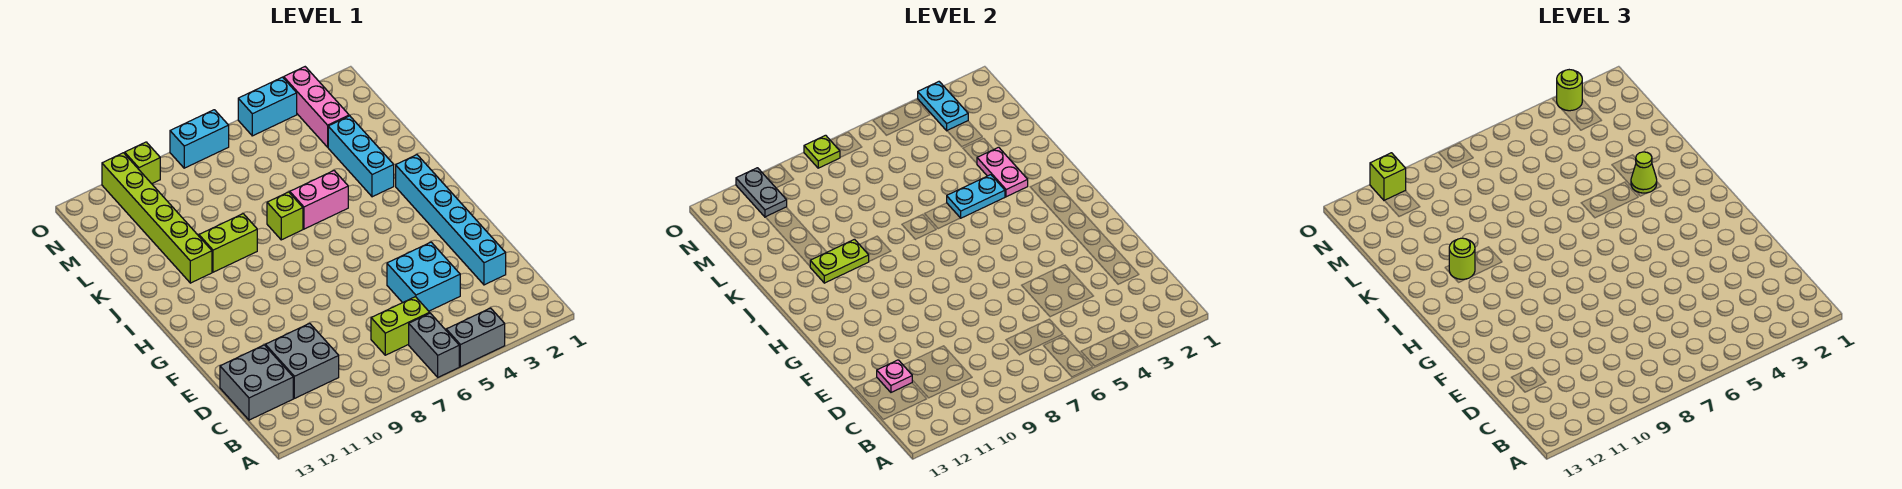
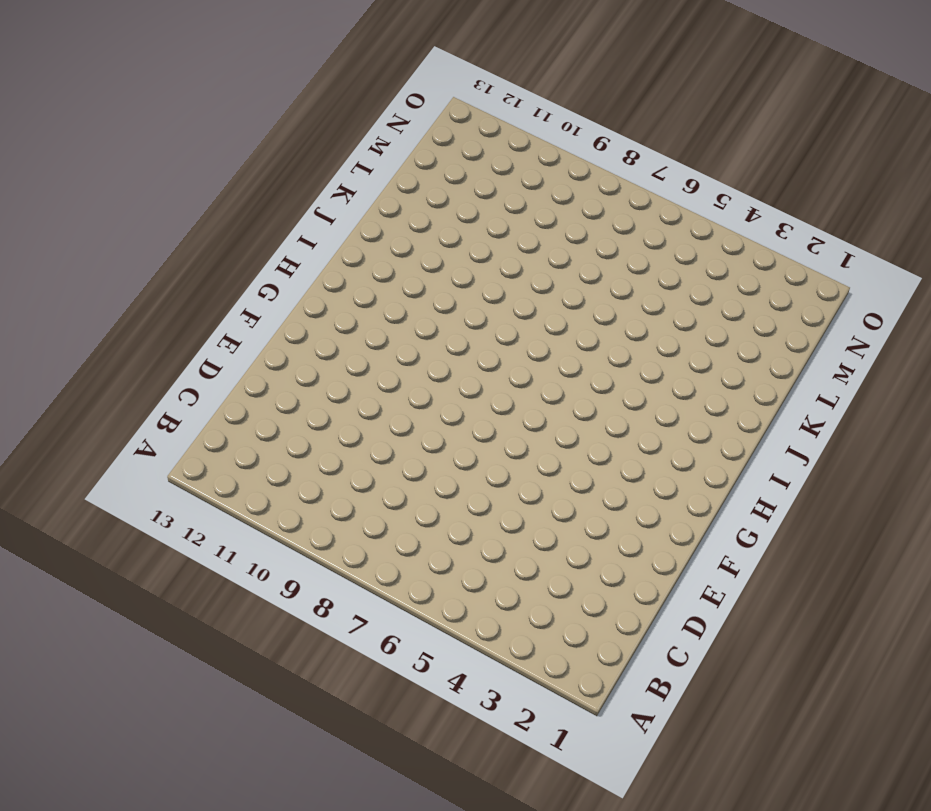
none -> grey 1x2 brick [446,308,505,367]
none -> grey 1x2 brick [409,313,459,377]
none -> lime 1x2 brick [371,297,430,355]

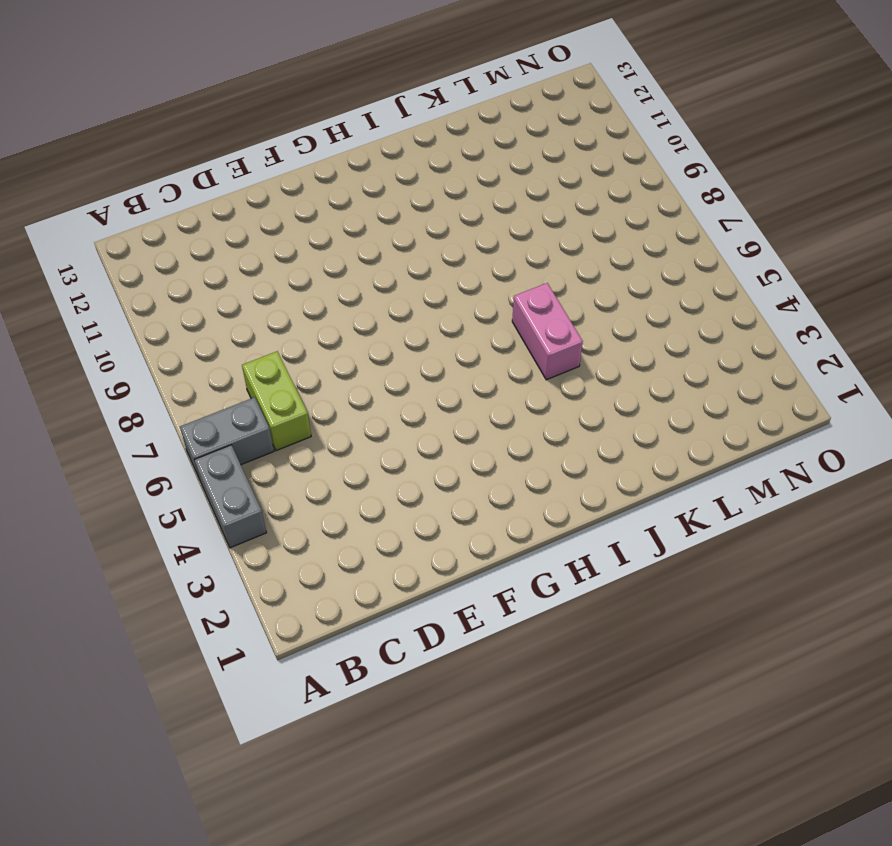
none -> grey 2x2 brick [265,323,339,398]
none -> grey 2x2 brick [220,345,293,420]
none -> cyan 1x6 brick [396,155,506,285]

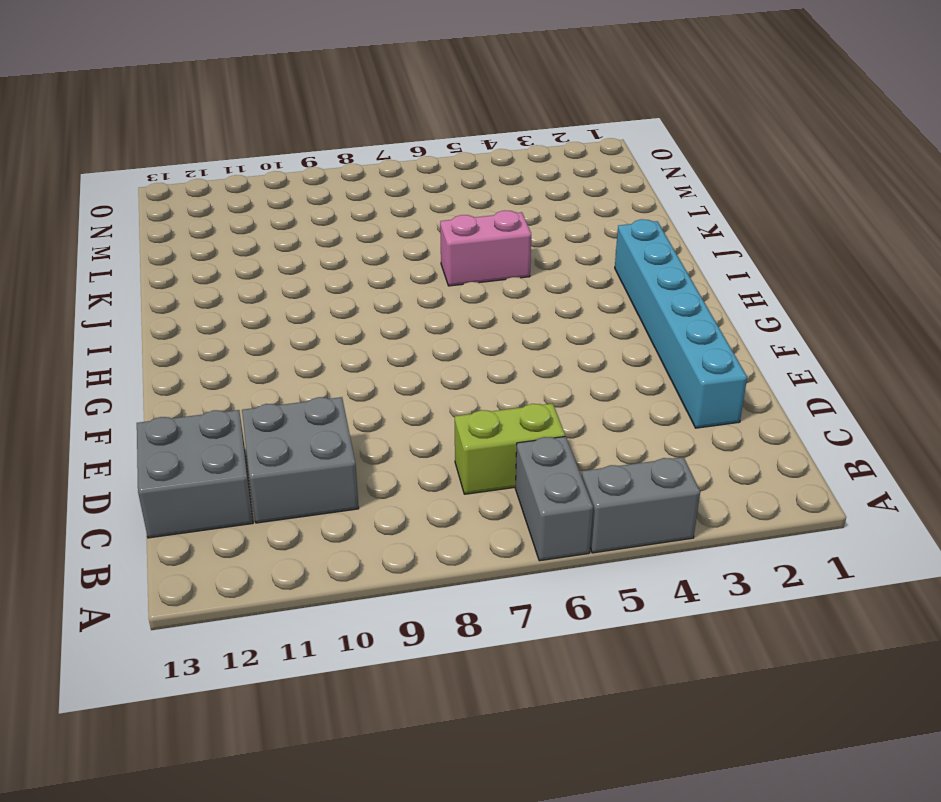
none -> cyan 2x2 brick [387,242,460,311]
none -> cyan 1x3 brick [328,116,394,197]
none -> lime 1x1 brick [267,192,303,240]

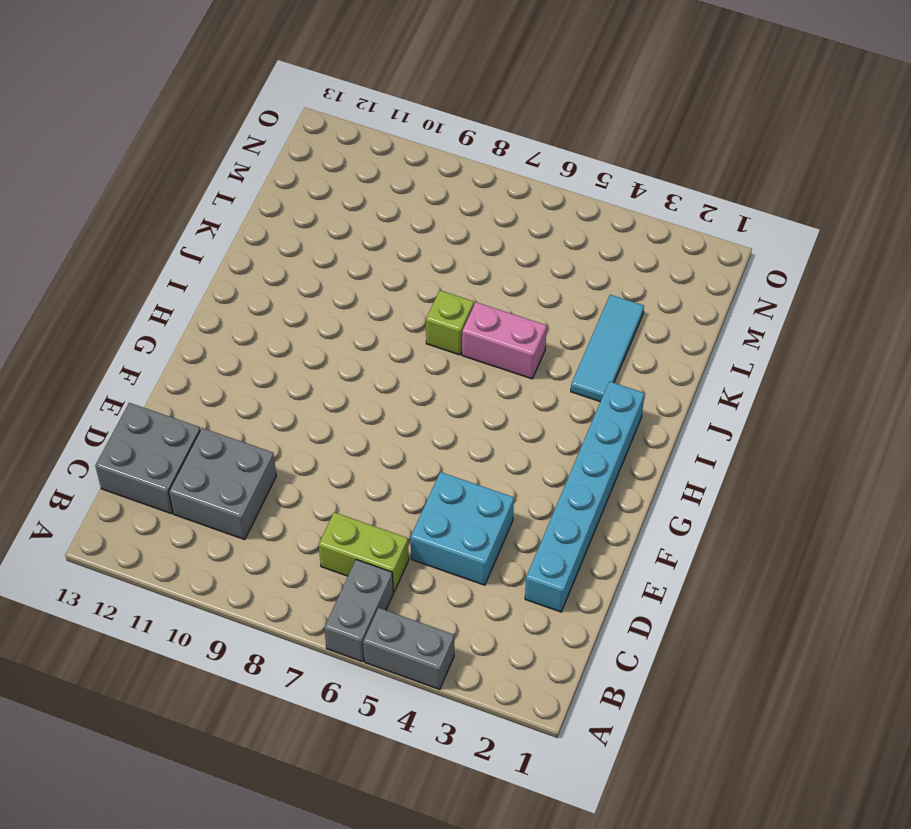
cyan 1x3 tile [571,295,644,402] -> cyan 1x3 brick [328,116,394,197]
none -> lime 1x2 brick [199,214,257,272]
none -> lime 1x6 brick [102,153,212,283]
none -> pink 1x3 brick [284,67,349,147]

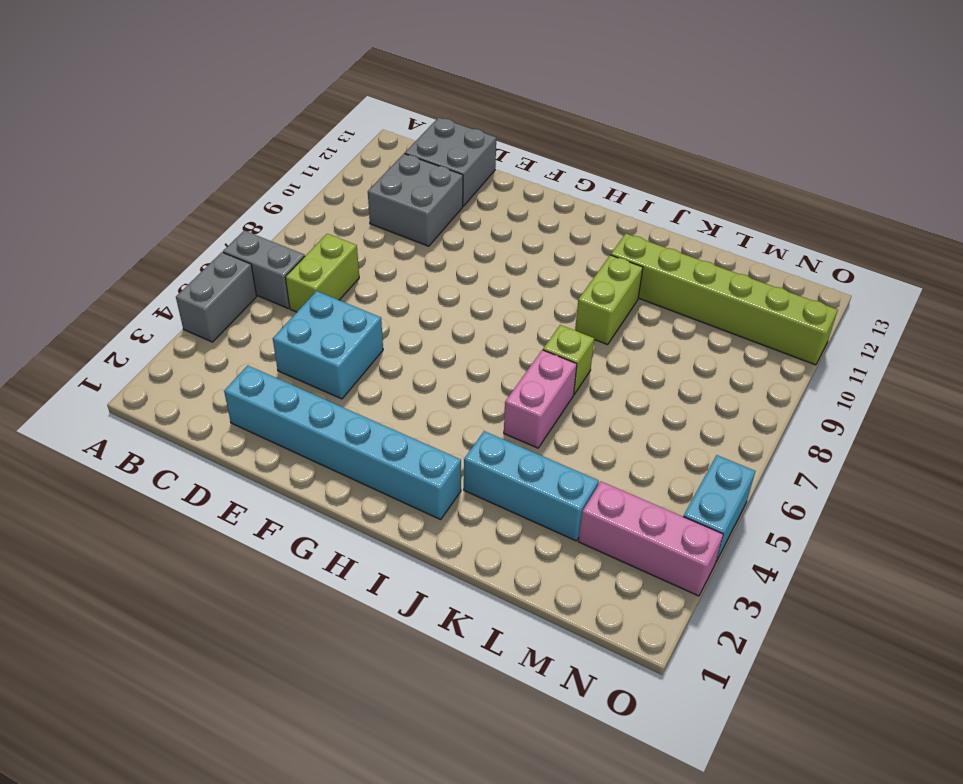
none -> cyan 1x2 brick [170,110,229,168]
none -> lime 1x1 brick [125,142,160,184]
none -> pink 1x1 plate [877,360,912,392]

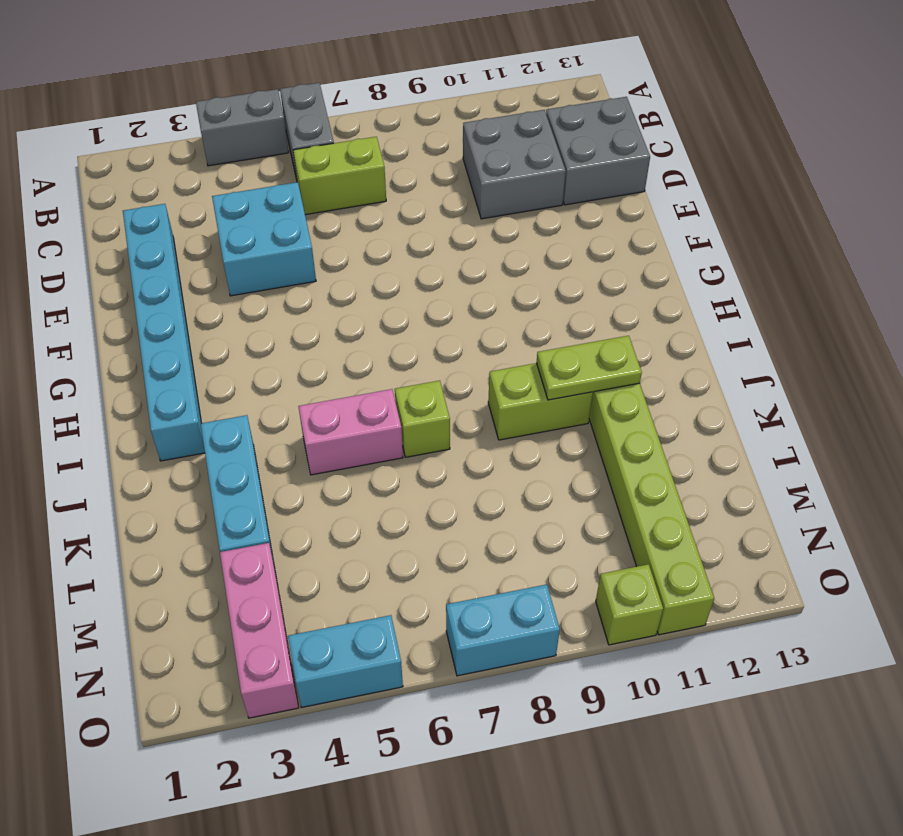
none -> pink 1x1 plate [877,360,912,392]
none -> pink 1x2 plate [977,147,1028,197]
none -> cyan 1x2 plate [947,175,1005,218]

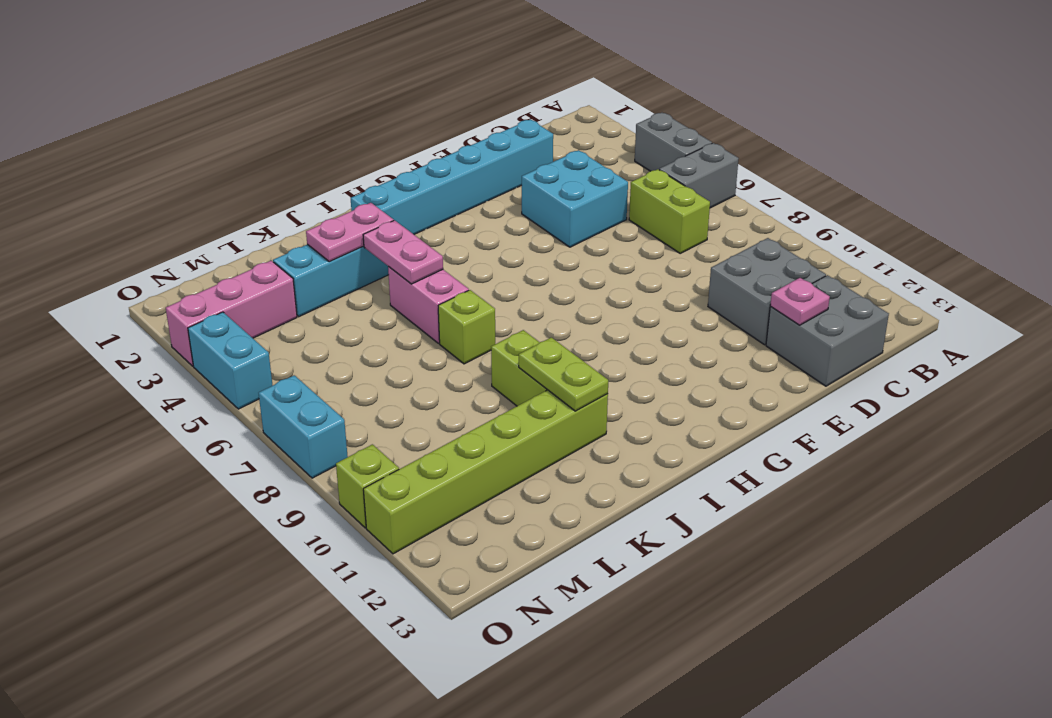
pink 1x2 plate [363,220,443,284] -> cyan 1x2 plate [947,175,1005,218]
none -> cyan 1x2 plate [918,82,968,131]
none -> grey 1x2 plate [736,168,787,217]
none -> lime 1x1 plate [804,135,840,168]

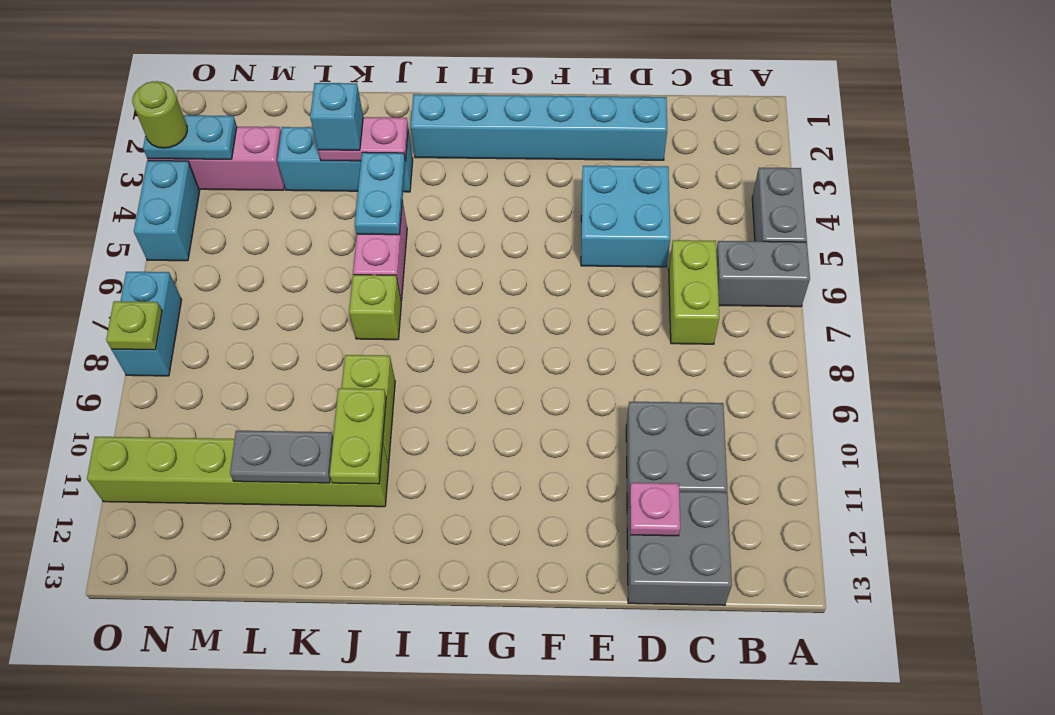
cyan 1x1 brick [310,83,363,150] -> none
grey 1x2 plate [230,431,333,483] -> grey 1x2 plate moved to [736,168,787,217]
none -> lime 1x1 brick [125,142,160,184]
none -> lime 1x1 cone [1631,152,1657,193]
none -> lime 1x1 round brick [1449,238,1475,279]

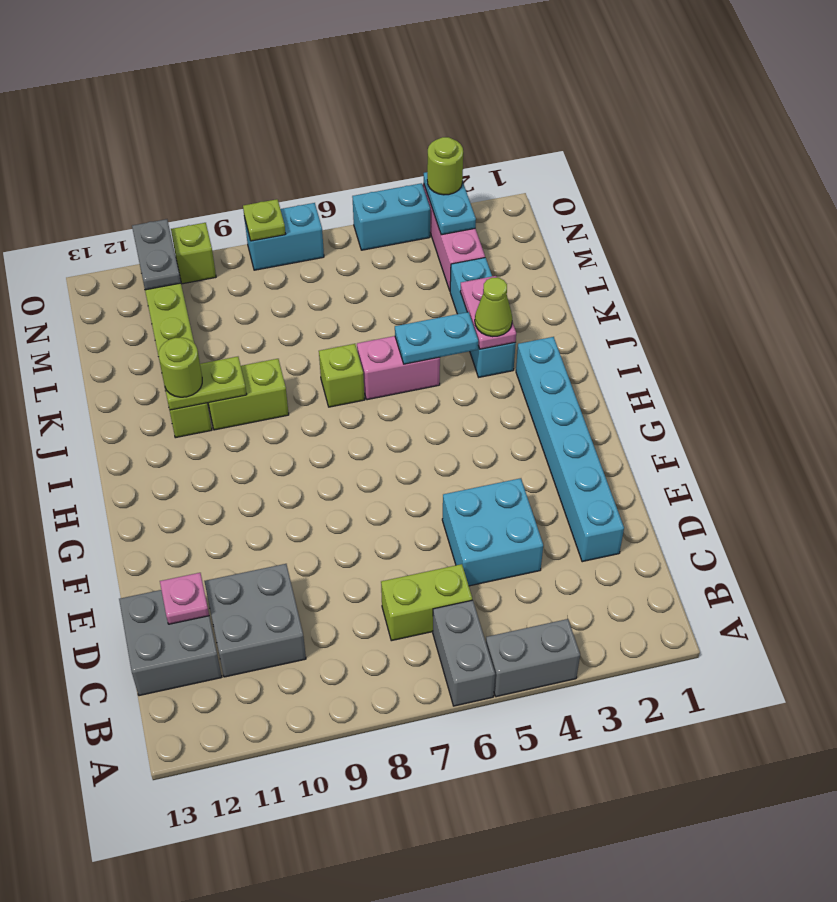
none -> lime 1x1 brick [1370,153,1406,201]

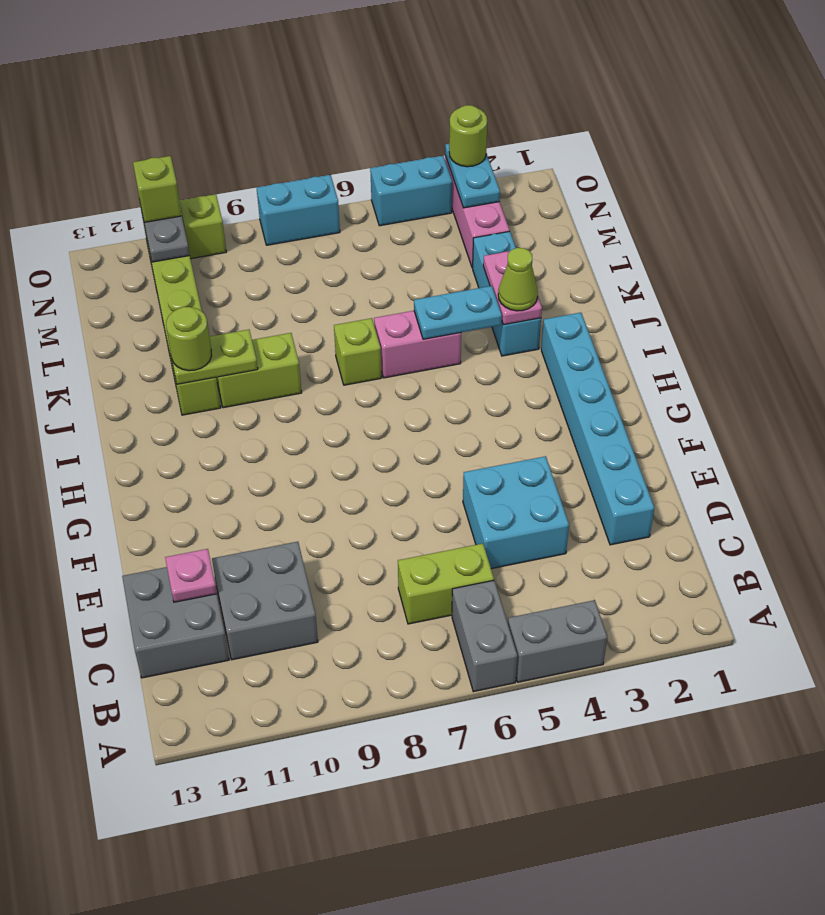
none -> lime 1x1 plate [804,135,840,168]

